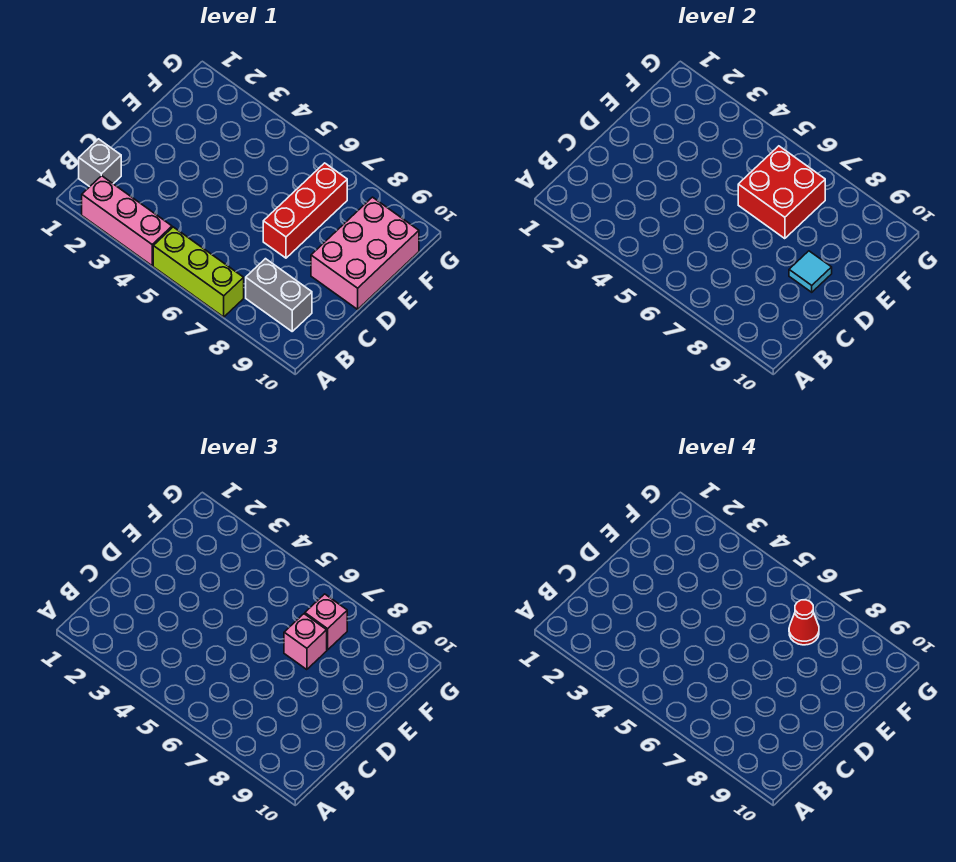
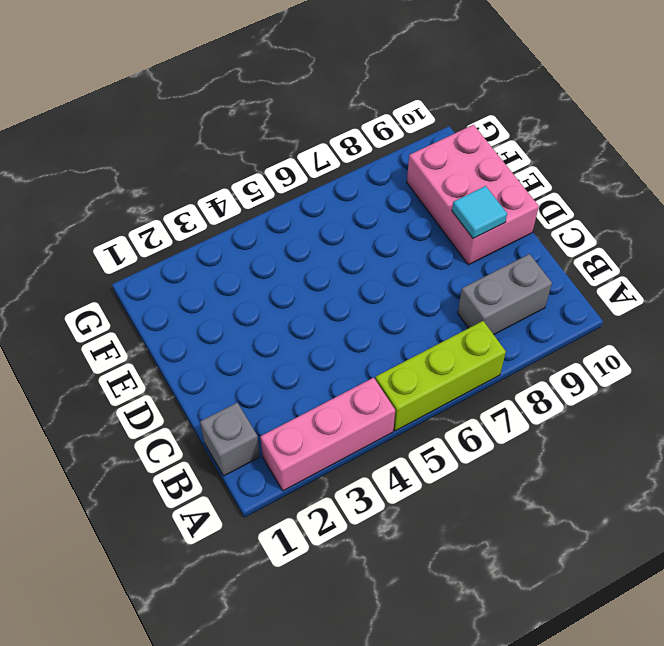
none -> red 1x3 brick [263,163,347,258]
none -> red 2x2 brick [738,146,825,239]

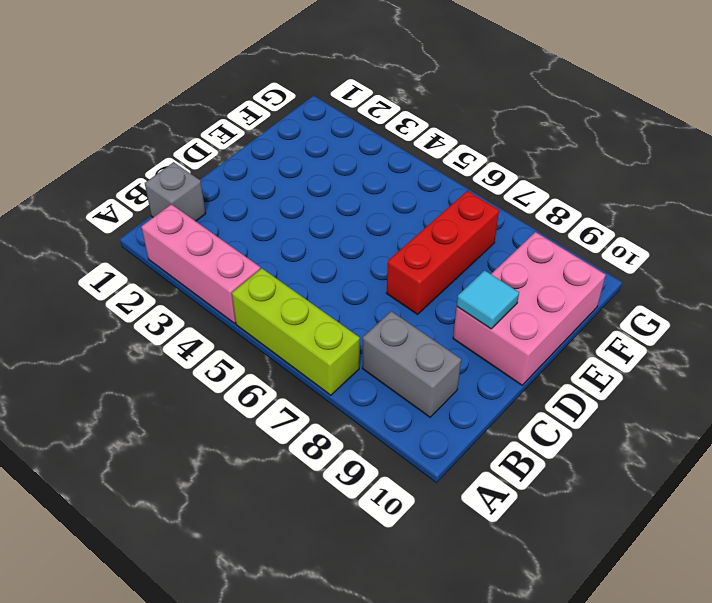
none -> red 2x2 brick [738,146,825,239]
none -> pink 1x1 brick [284,614,327,670]

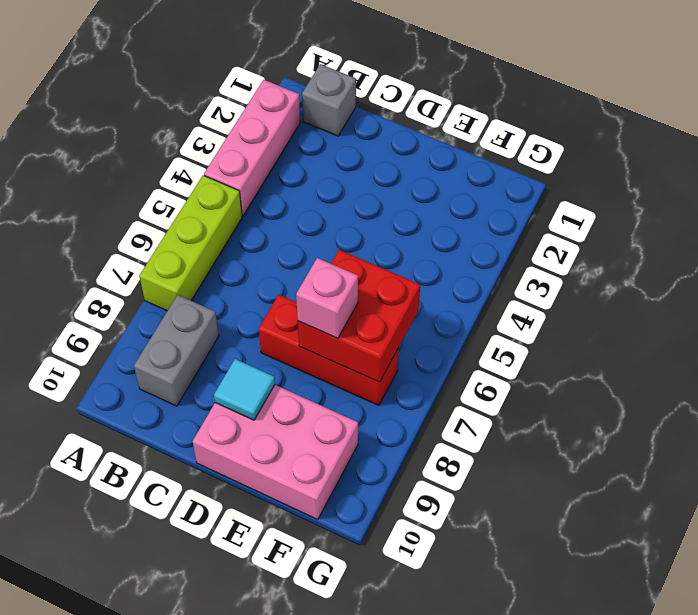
none -> pink 1x1 brick [305,594,347,650]
none -> red 1x1 cone [789,600,819,645]

